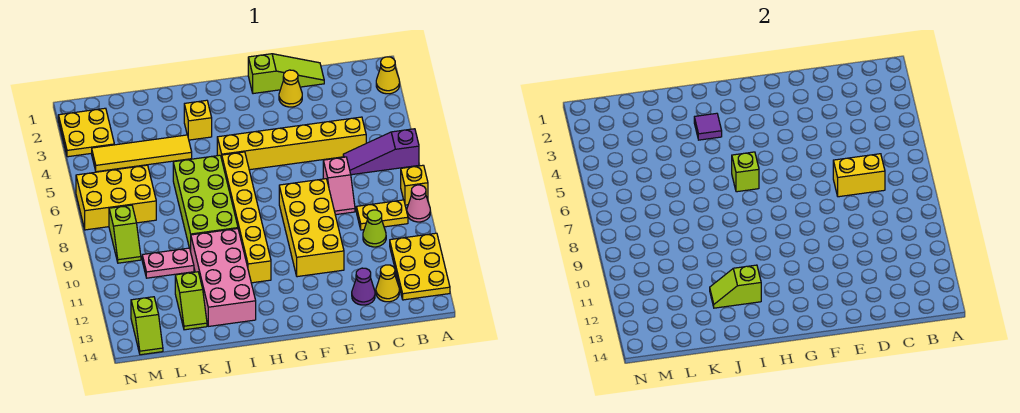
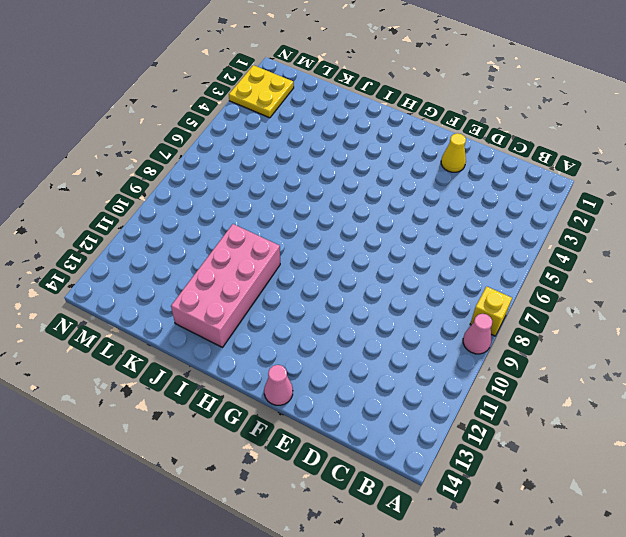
pink 1x1 cone [264,365,293,405] -> none
none -> yellow 1x1 cone [376,57,400,94]
none -> purple 1x3 slope [343,129,419,175]
none -> yellow 2x3 plate [390,233,450,300]

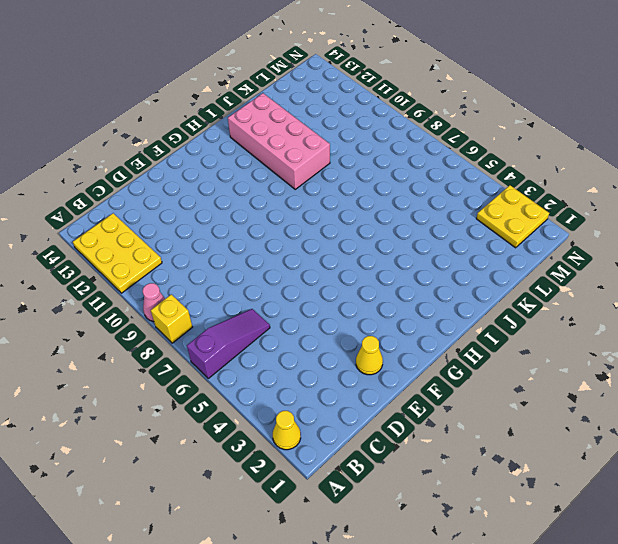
none -> yellow 1x2 plate [356,200,408,230]
none -> yellow 1x6 brick [217,117,366,170]
none -> lime 1x1 cone [363,210,386,247]

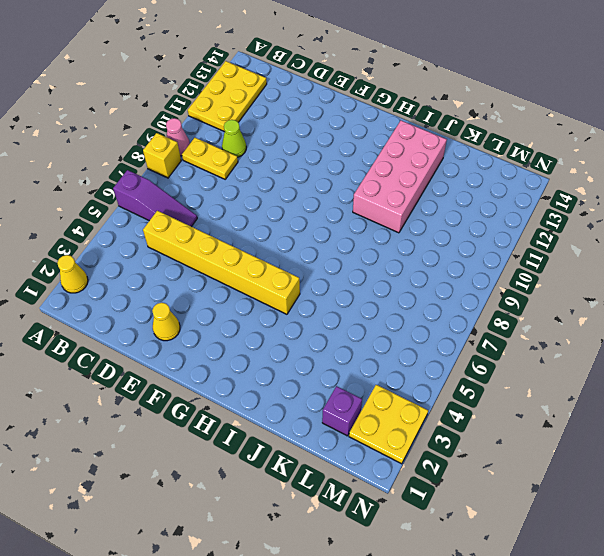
purple 1x1 brick [322,386,362,436] -> none
none -> yellow 1x1 cone [376,265,399,302]
none -> lime 1x3 slope [248,54,324,94]
none -> pink 1x2 slope [323,157,355,215]

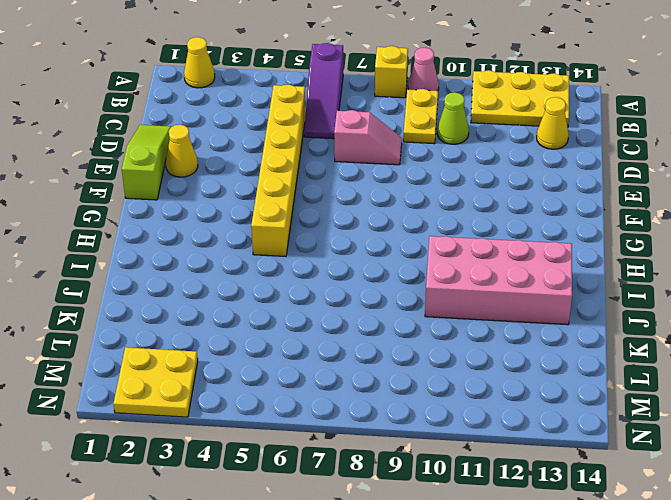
none -> purple 1x1 cone [352,268,375,305]
none -> yellow 2x4 brick [279,179,344,277]
none -> yellow 1x6 brick [222,152,271,283]

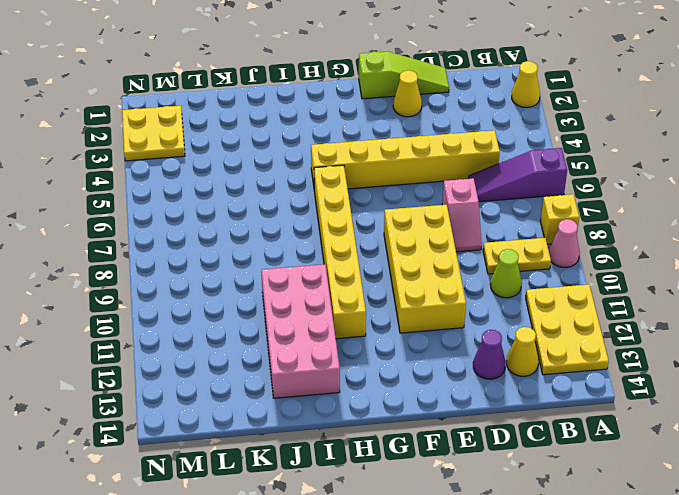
none -> yellow 1x1 brick [184,100,212,140]
none -> lime 2x4 brick [173,155,238,251]
none -> yellow 1x4 tile [92,135,192,172]

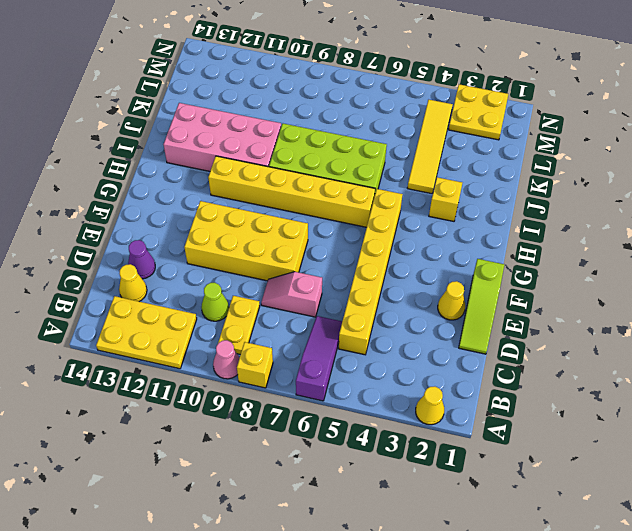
none -> pink 1x2 plate [142,248,194,278]
none -> lime 1x2 slope [175,272,207,330]
none -> yellow 2x3 brick [76,165,156,230]

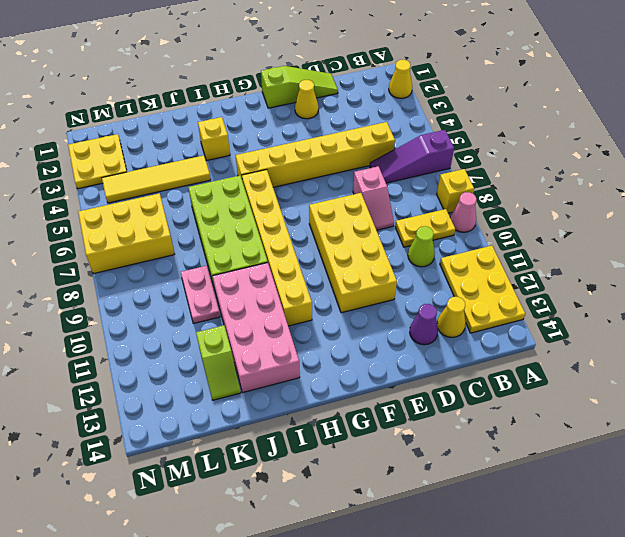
pink 1x2 plate [181,266,220,324] -> pink 1x2 plate turned to [142,248,194,278]
none -> lime 1x2 slope [109,205,141,263]
none -> lime 1x2 slope [131,297,163,355]
none -> yellow 1x2 brick [833,154,885,197]

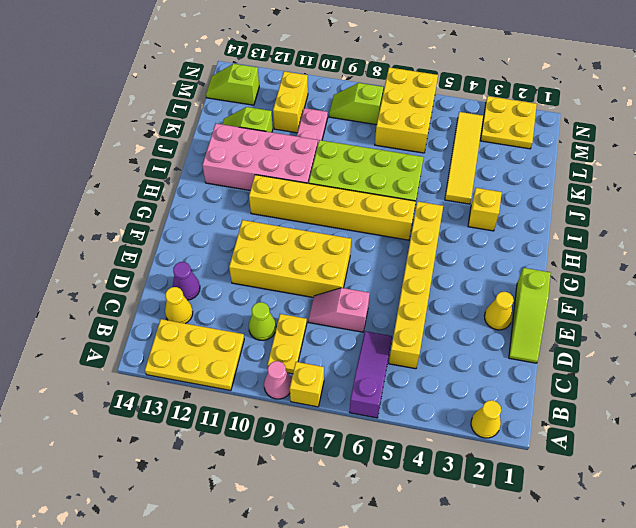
yellow 1x2 brick [273,71,308,133] -> yellow 1x2 brick moved to [833,154,885,197]
none -> lime 1x1 brick [732,152,759,192]
none -> purple 1x1 tile [694,113,722,140]
none -> lime 1x2 slope [710,265,761,308]

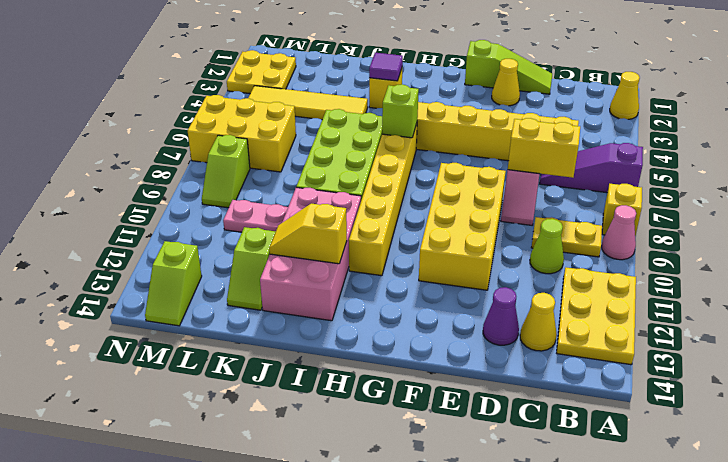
yellow 1x2 slope [269,204,347,264] -> lime 1x2 slope [710,265,761,308]

